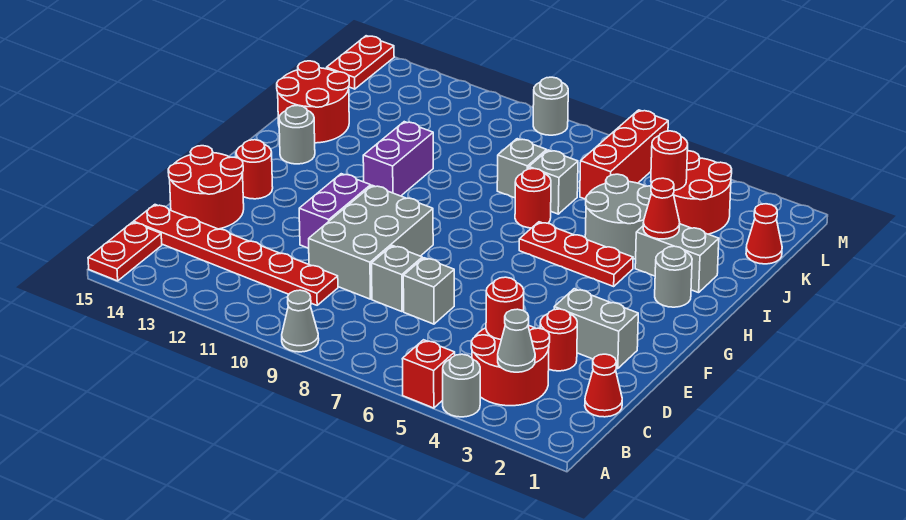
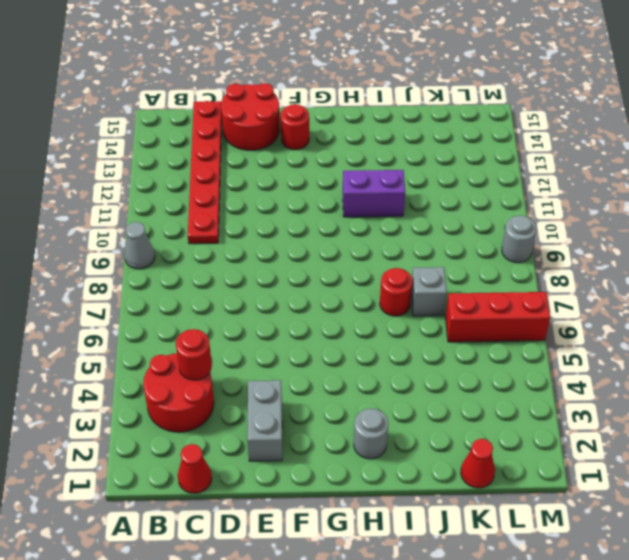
none -> grey 1x1 round brick [443,354,480,417]
none -> red 1x1 brick [402,340,455,408]
none -> red 1x2 plate [88,222,162,281]
none -> red 1x1 round brick [540,309,577,371]

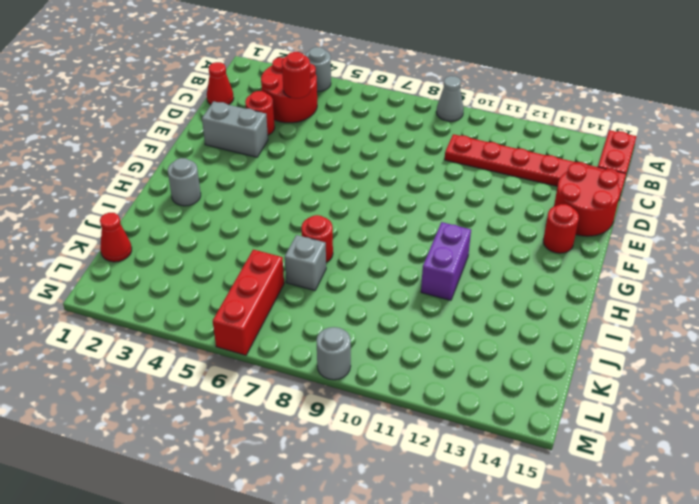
none -> red 1x1 brick [402,340,455,408]
none -> grey 1x1 brick [403,258,454,324]
none -> grey 1x1 brick [372,246,422,312]
none -> grey 2x3 brick [309,185,433,299]

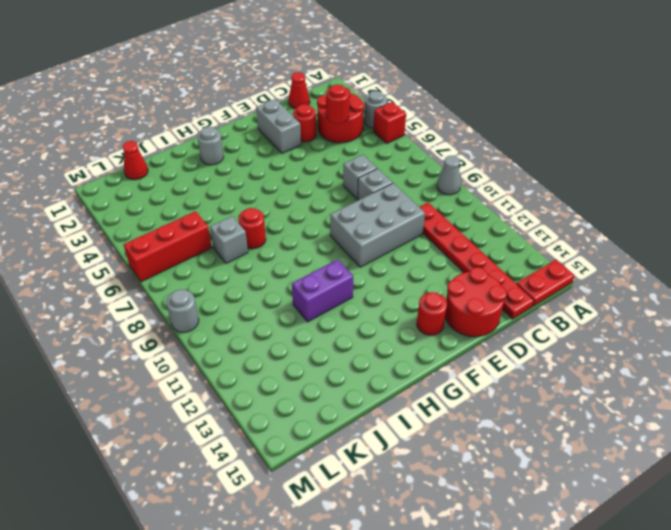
none -> purple 1x2 brick [299,174,371,248]
none -> red 1x3 plate [519,222,633,286]
none -> grey 1x1 round brick [279,105,315,164]
none -> grey 1x2 brick [635,224,719,293]

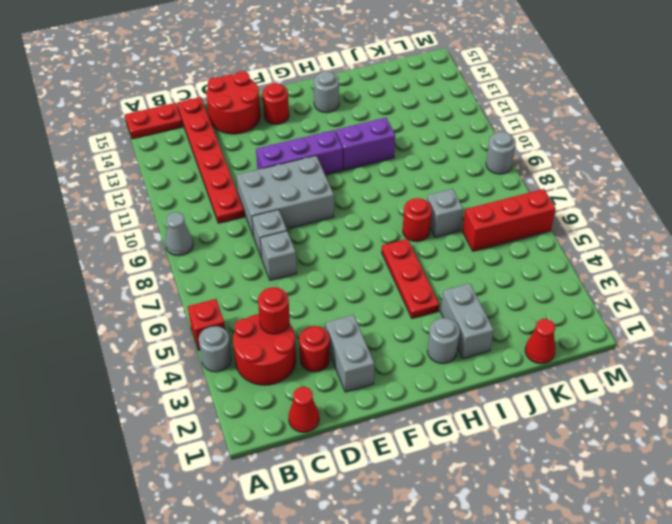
purple 1x3 brick [256,130,343,175] -> purple 1x2 brick [299,174,371,248]
none -> grey 2x2 round brick [585,174,651,259]
none -> red 2x2 round brick [277,61,349,143]
none -> grey 1x1 brick [497,139,547,198]
none -> red 2x2 round brick [673,151,732,234]

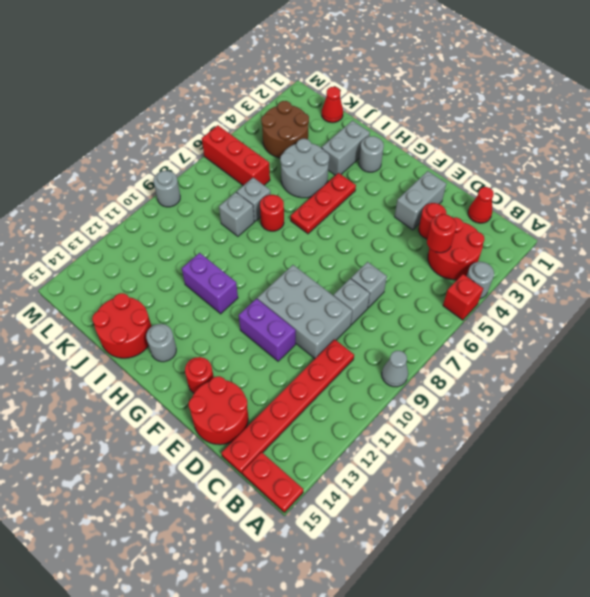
brown 2x2 round brick [261,101,309,158] -> red 2x2 round brick [673,151,732,234]
none -> red 1x2 plate [327,36,394,89]
none -> grey 1x1 cone [498,309,535,372]
none -> red 1x1 cone [643,178,680,239]
none -> red 1x1 round brick [651,131,688,190]

